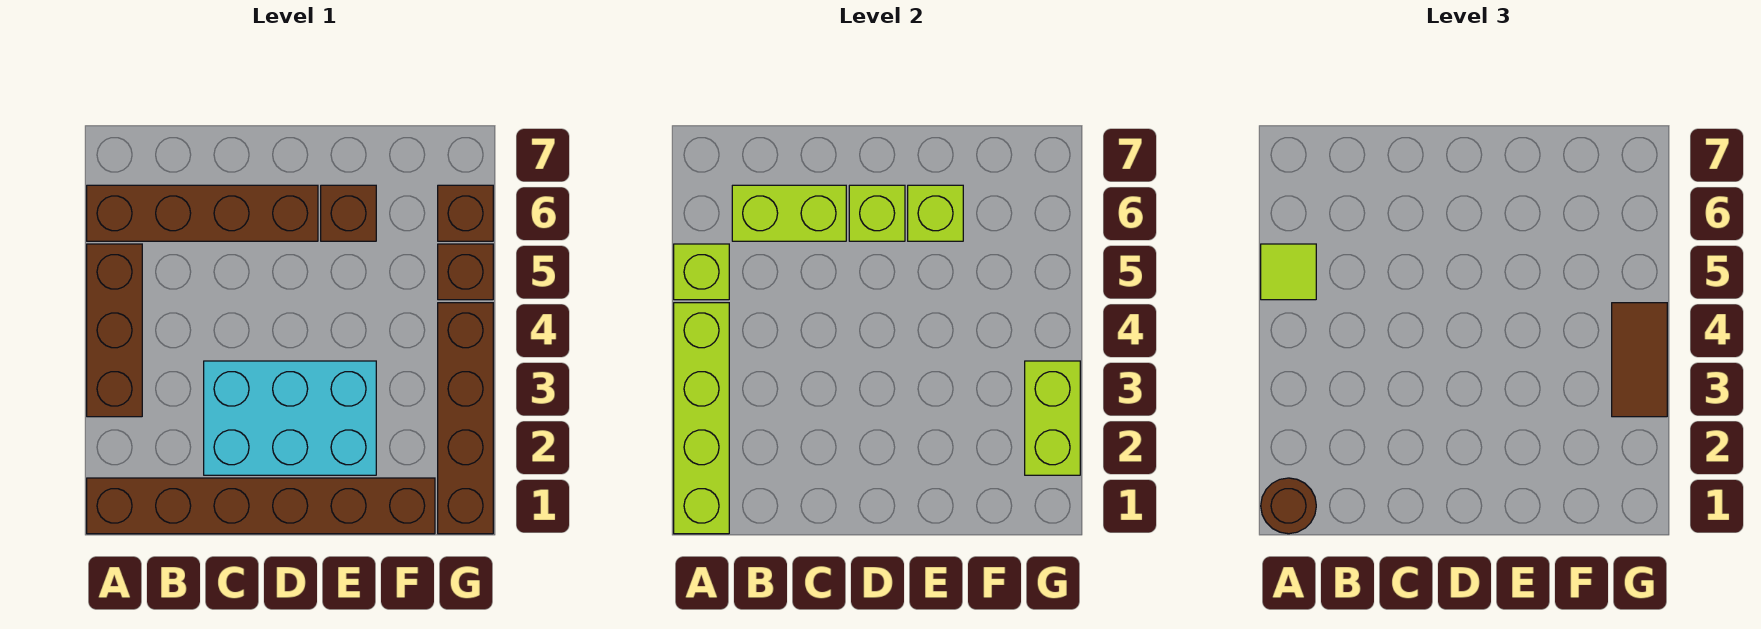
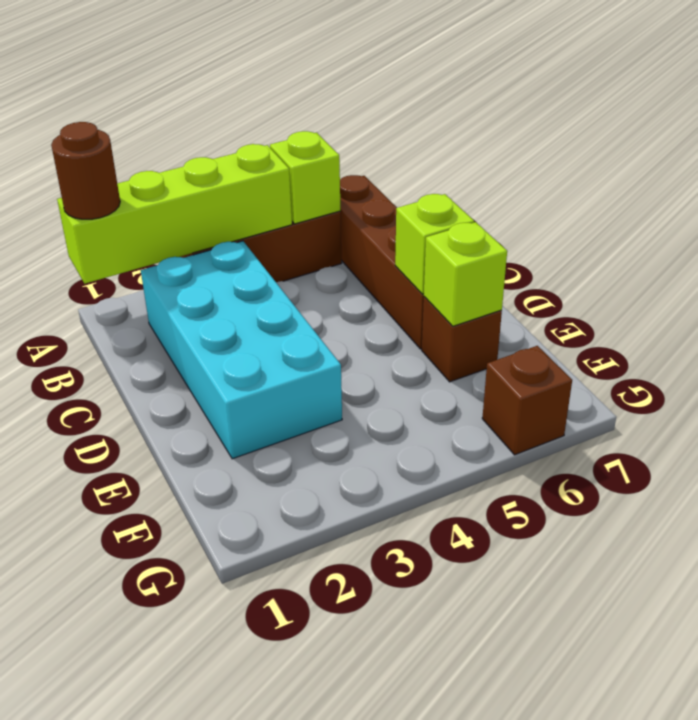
cyan 2x4 brick [141,241,342,459] -> cyan 2x3 brick [204,361,376,475]
none -> brown 1x6 brick [87,478,435,534]
none -> brown 1x4 brick [438,303,493,534]
none -> brown 1x1 brick [438,244,493,300]

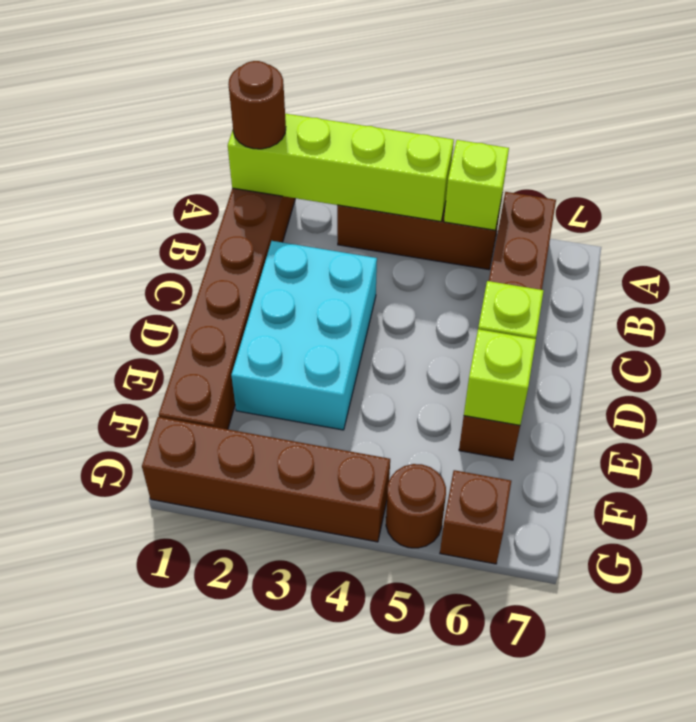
brown 1x1 round brick [386,464,446,548] -> brown 1x1 brick [438,244,493,300]
none -> lime 1x2 brick [732,185,846,241]
none -> lime 1x2 brick [1025,361,1080,475]
none -> lime 1x1 tile [1261,244,1316,300]

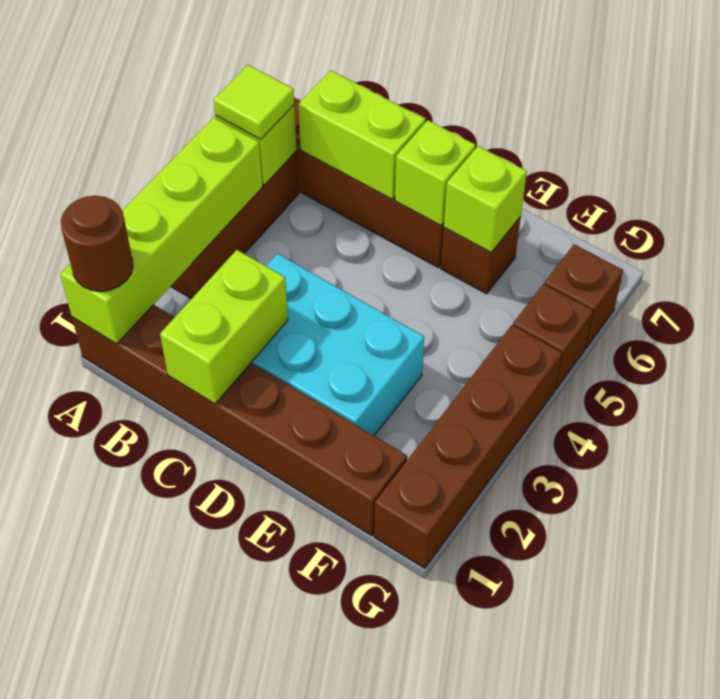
lime 1x2 brick [160,250,288,404] -> lime 1x2 brick moved to [1025,361,1080,475]
none -> brown 1x2 tile [1612,303,1667,417]

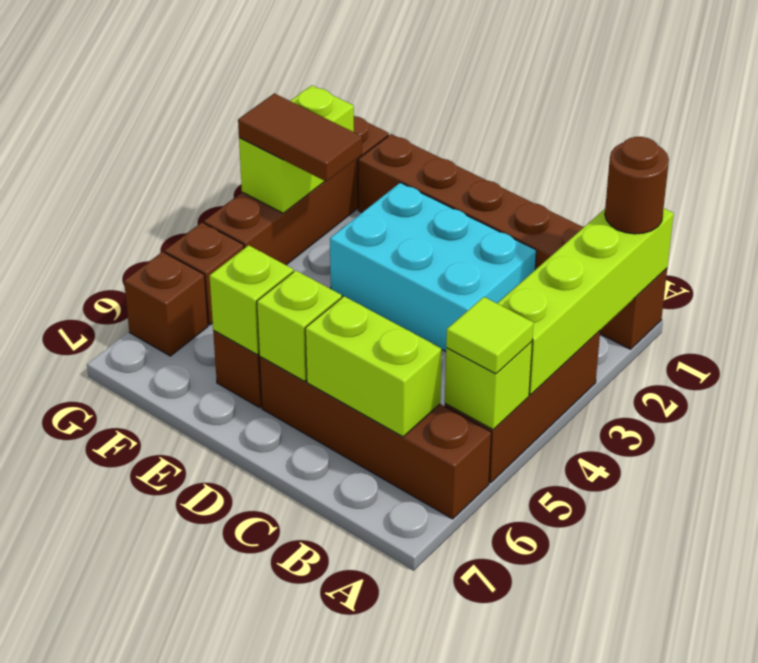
brown 1x2 tile [238,93,362,182] -> brown 1x2 tile turned to [1612,303,1667,417]

